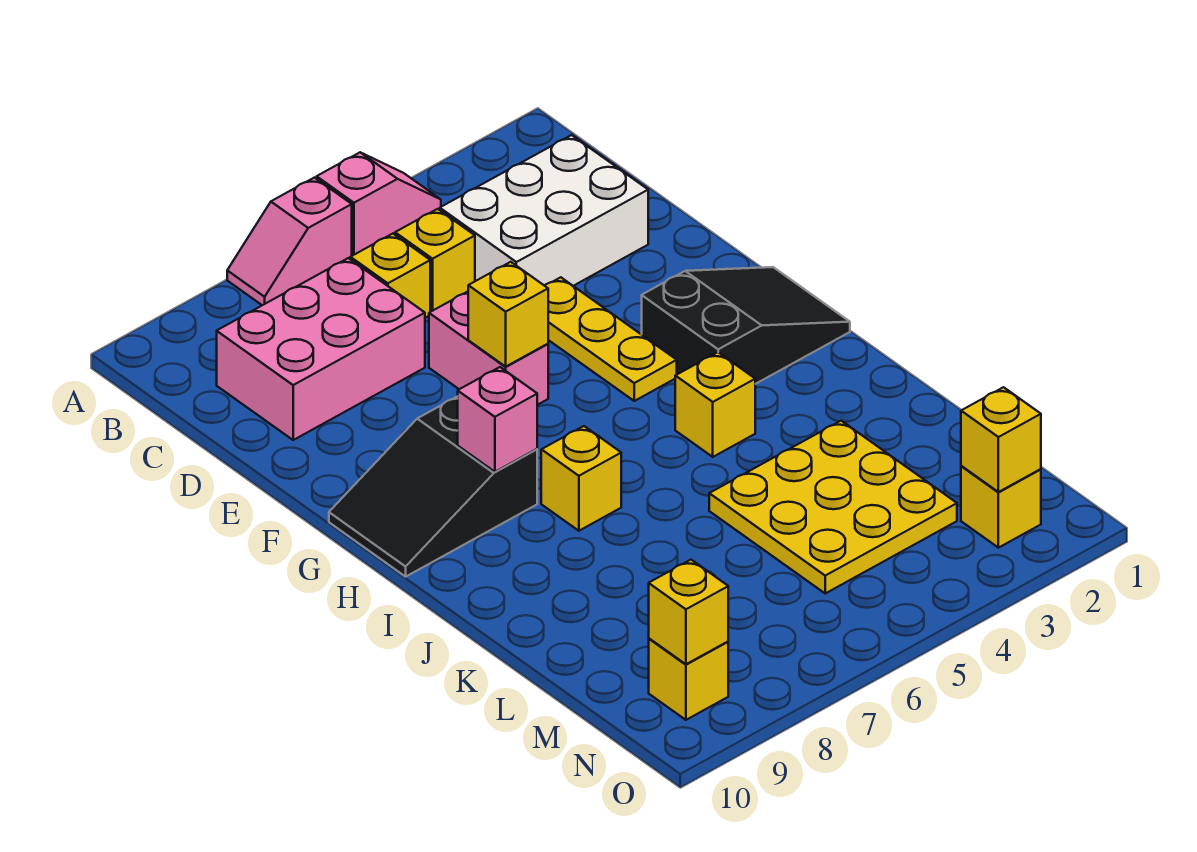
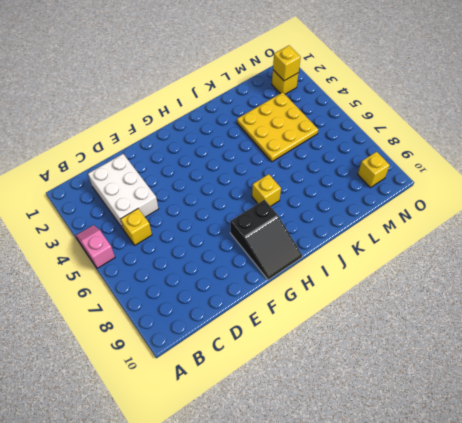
none -> pink 1x2 slope [227,178,352,305]
none -> yellow 1x1 brick [350,234,430,318]
none -> pink 2x3 brick [217,258,425,440]

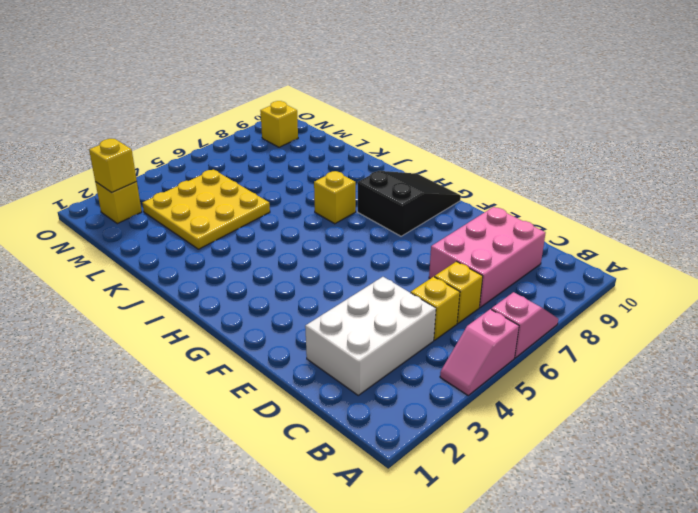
none -> yellow 1x3 plate [545,277,677,401]
none -> pink 1x2 brick [429,292,548,405]
none -> black 2x3 slope [642,267,850,384]

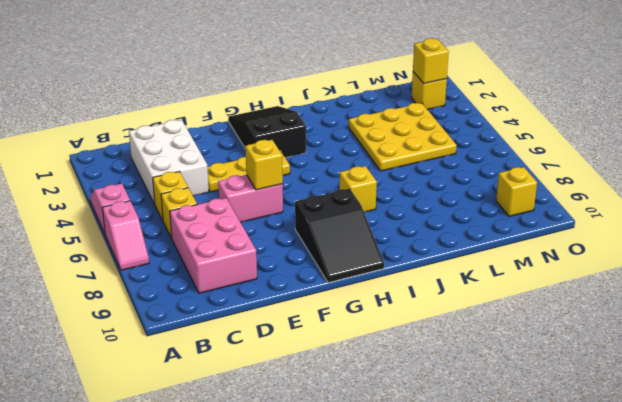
none -> yellow 1x1 brick [675,352,755,457]
none -> pink 1x1 brick [458,367,537,472]
none -> yellow 1x1 brick [649,560,728,664]

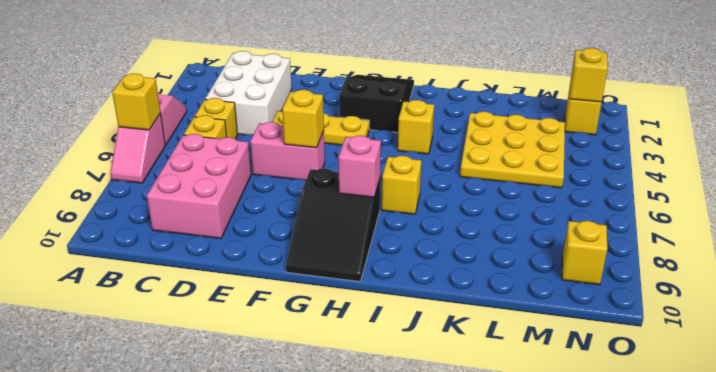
yellow 1x1 brick [112,74,161,130] -> yellow 1x1 brick moved to [649,560,728,664]

